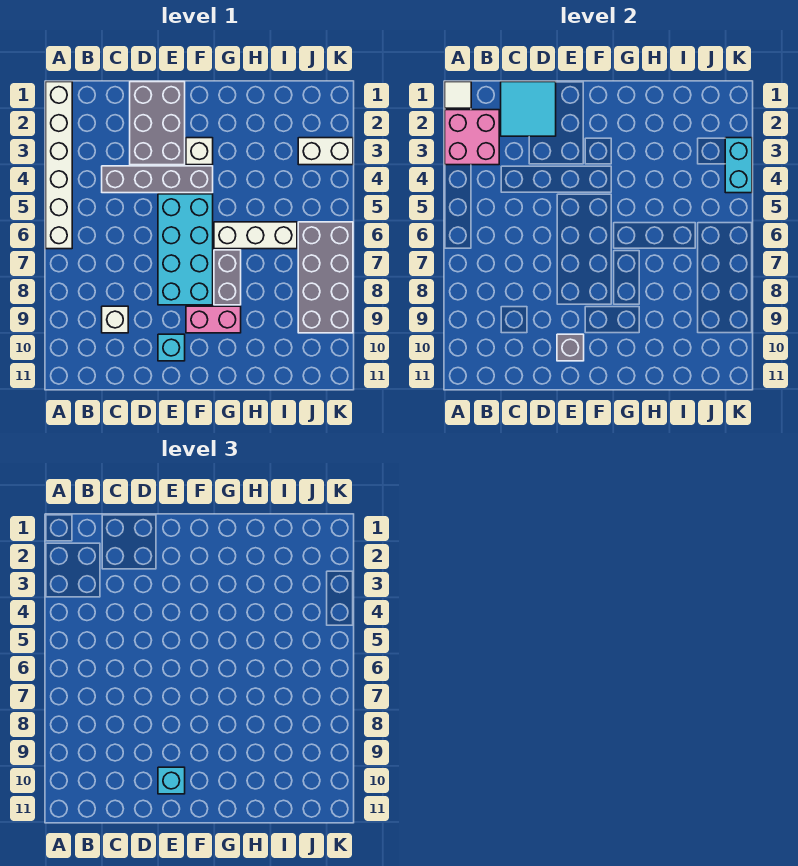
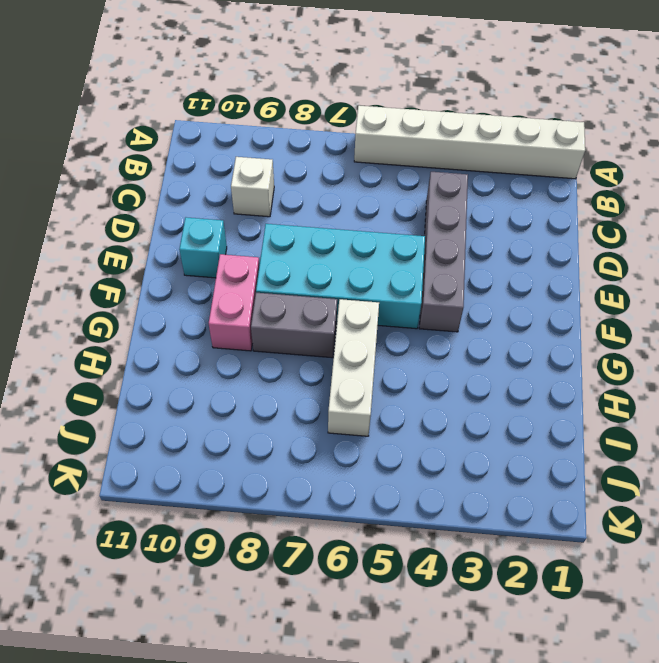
none -> grey 2x3 brick [130,82,185,165]
none -> white 1x1 brick [186,138,213,165]
none -> white 1x2 brick [298,138,353,165]

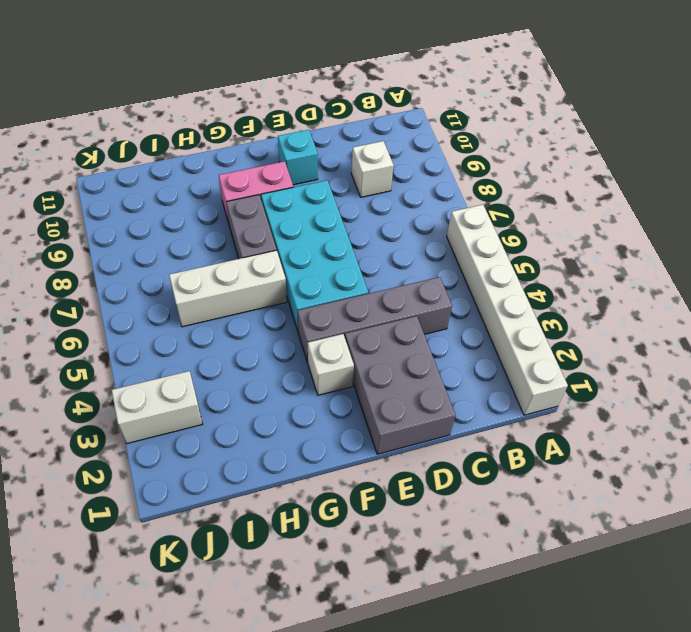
none -> grey 2x4 brick [298,222,353,333]
none -> white 1x1 tile [445,82,471,108]
none -> pink 2x2 brick [445,110,499,165]

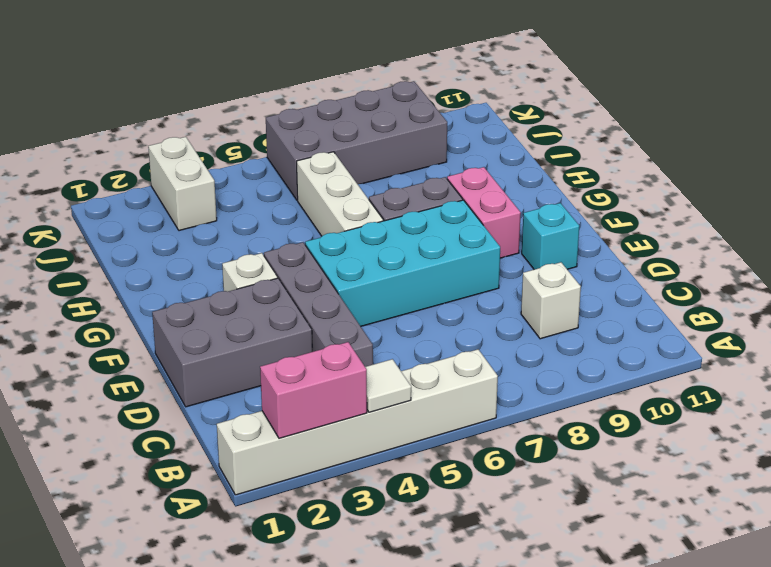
pink 1x2 brick [260,342,367,438] -> pink 2x2 brick [445,110,499,165]
white 1x1 tile [365,359,411,412] -> white 1x1 tile moved to [445,82,471,108]
none -> cyan 2x2 tile [501,82,556,136]
none -> grey 1x1 brick [557,334,584,361]
none -> cyan 1x2 brick [725,138,752,193]

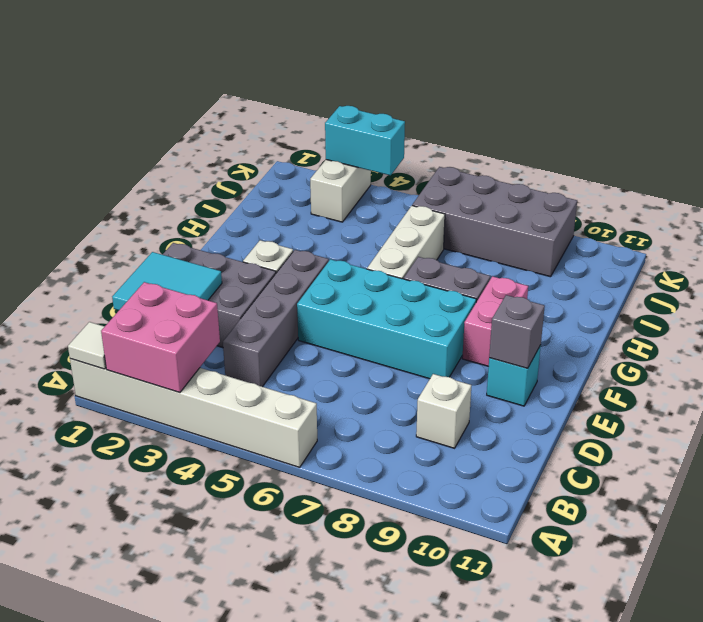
none -> cyan 1x1 brick [158,767,185,794]

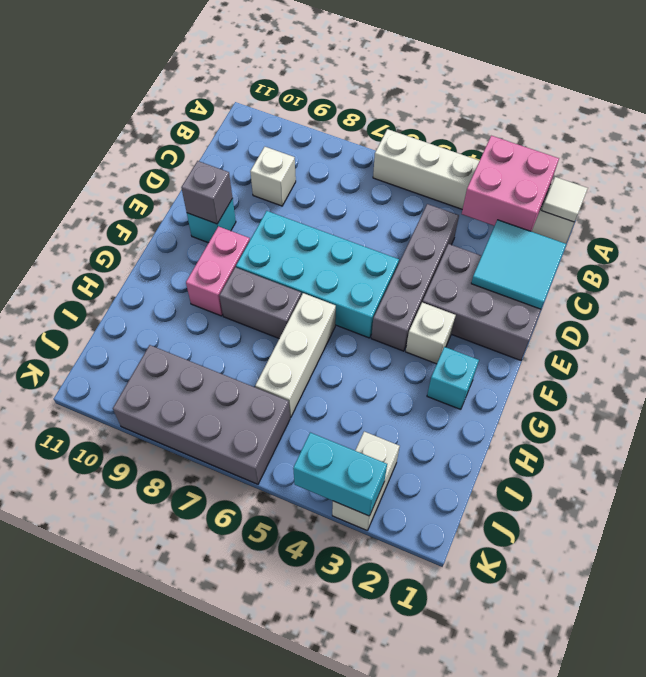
cyan 1x1 brick [427,347,479,409] -> cyan 1x1 brick moved to [158,767,185,794]

